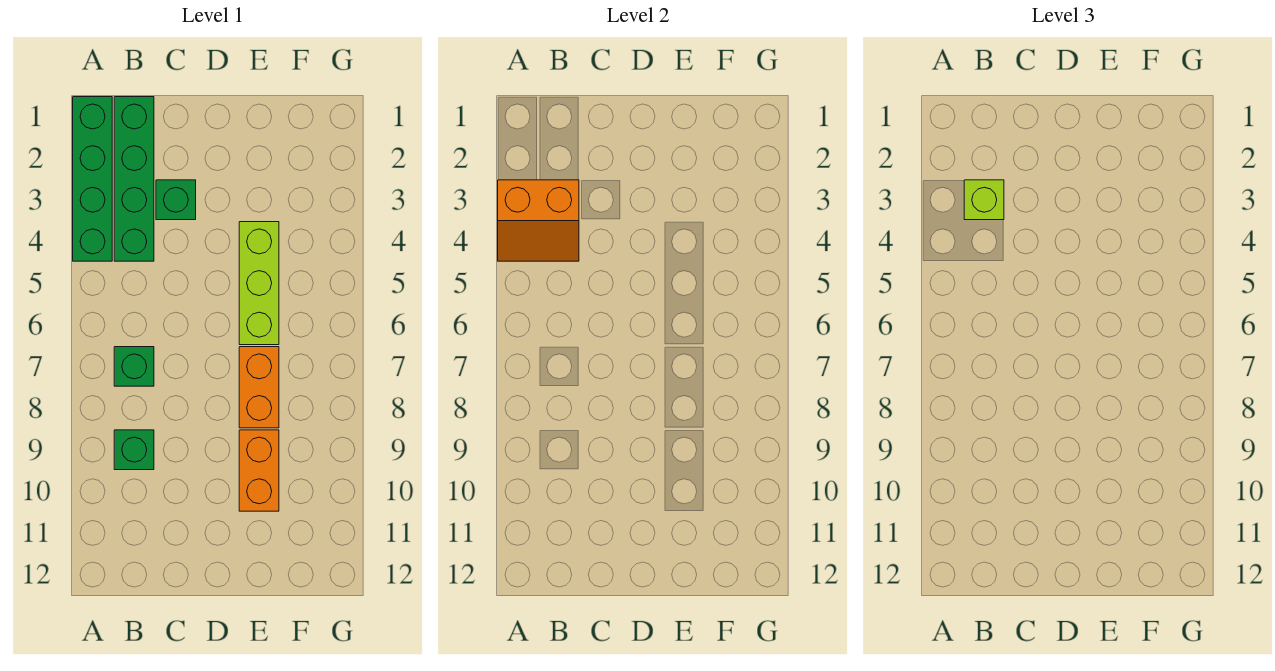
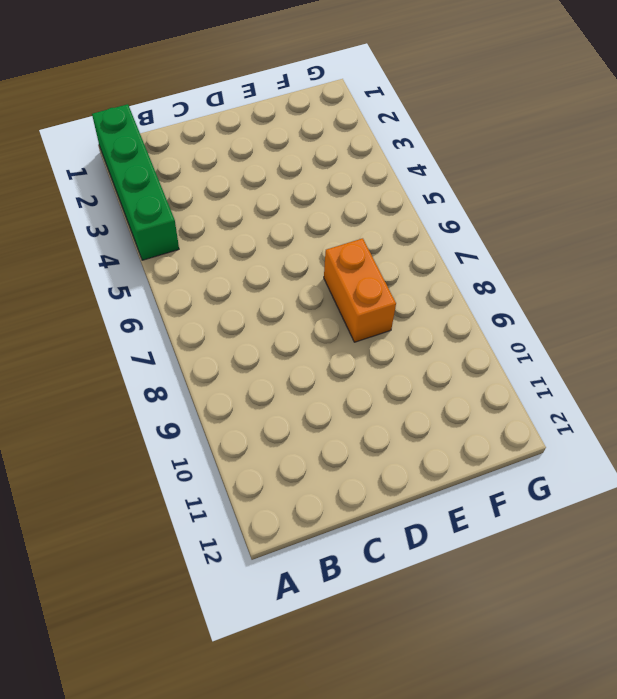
none -> green 1x4 brick [114,97,154,261]
none -> green 1x1 brick [114,347,154,386]

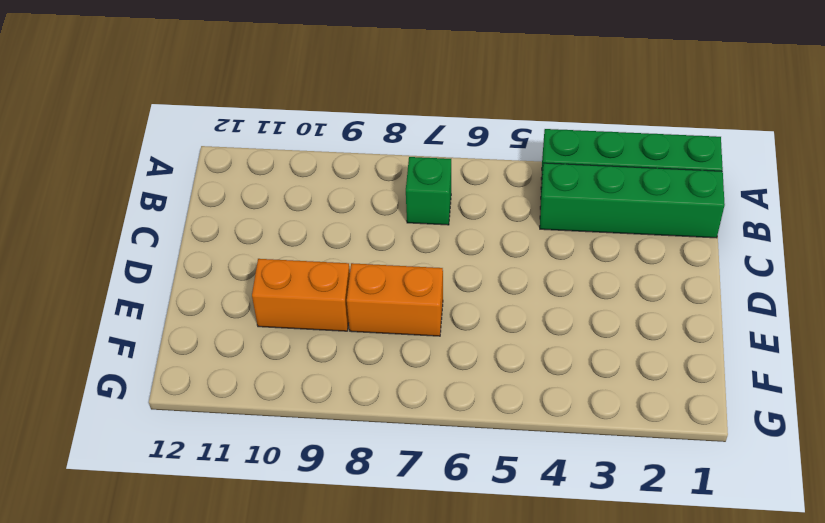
none -> green 1x1 brick [114,430,154,470]
none -> green 1x1 brick [156,180,196,220]

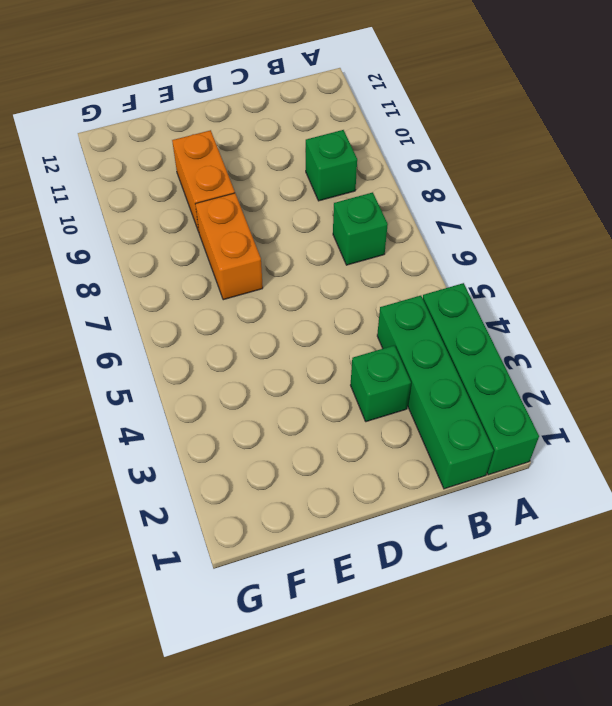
none -> lime 1x3 brick [239,222,279,345]
none -> orange 2x2 slope [498,180,579,261]

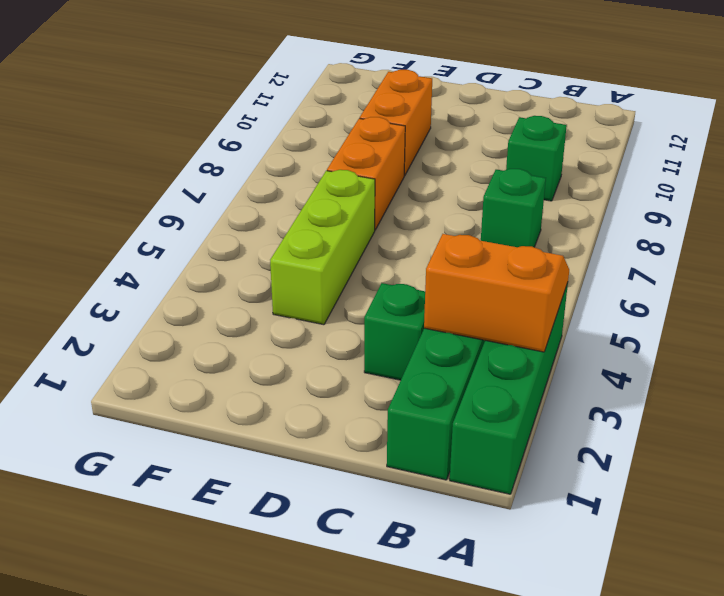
none -> lime 1x1 brick [964,180,1004,220]

